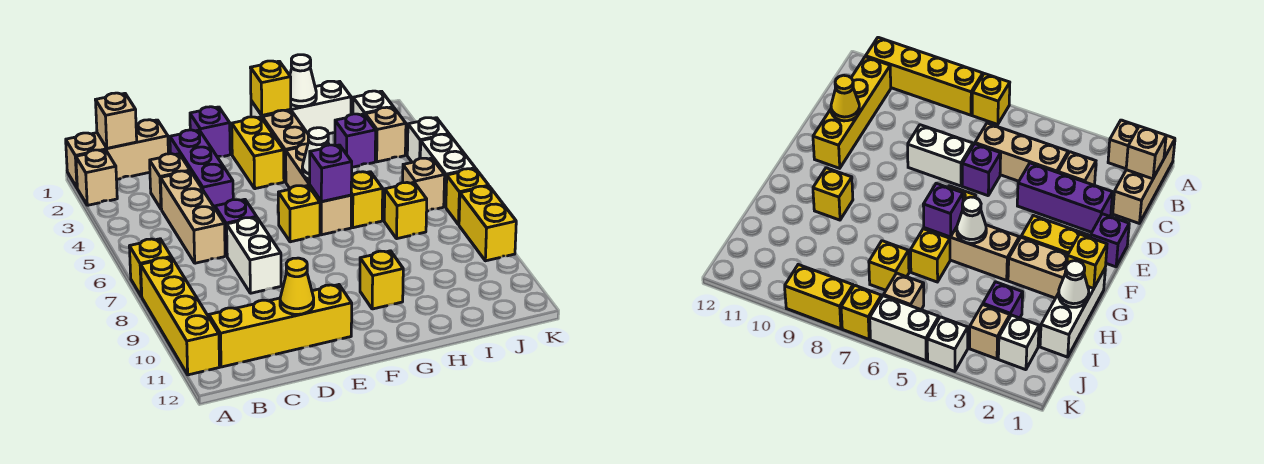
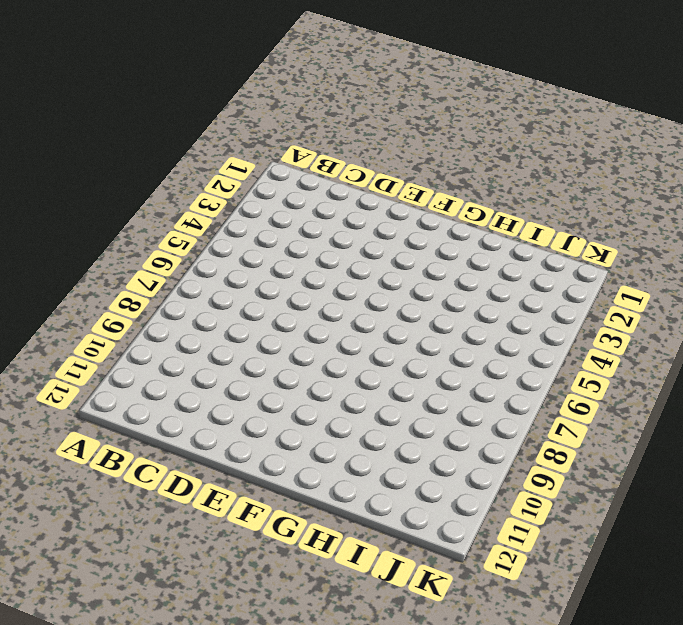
none -> tan 1x3 brick [66,120,168,187]
none -> tan 1x1 brick [76,150,117,205]
none -> yellow 1x1 brick [129,239,171,296]
none -> yellow 1x4 brick [141,257,220,375]

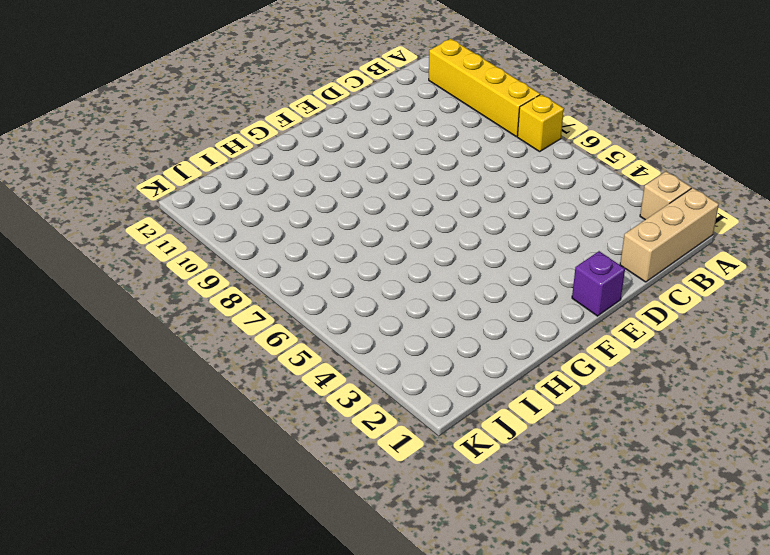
none -> yellow 1x4 brick [209,285,352,367]
none -> tan 1x1 brick [150,154,190,209]
none -> tan 1x3 brick [161,171,225,263]
none -> purple 1x3 brick [170,130,233,208]

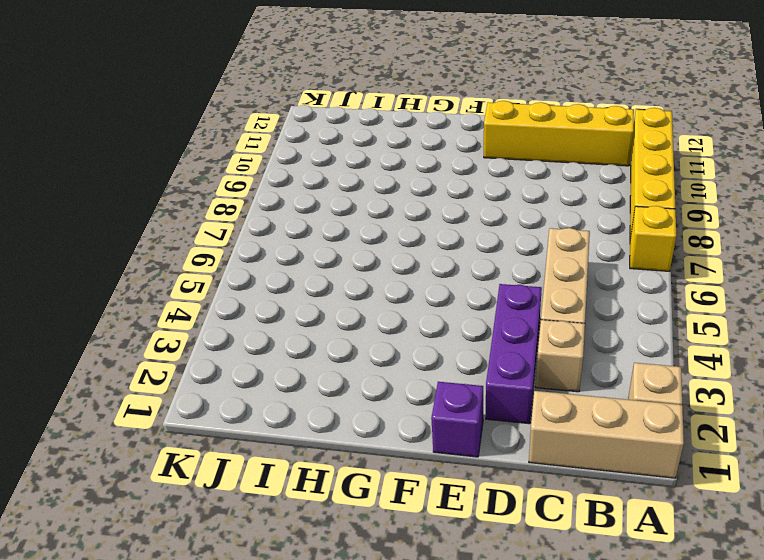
none -> purple 1x1 brick [215,199,257,256]
none -> white 1x2 brick [227,217,281,293]
none -> yellow 1x2 brick [232,117,284,189]
none -> yellow 1x1 brick [278,186,320,242]

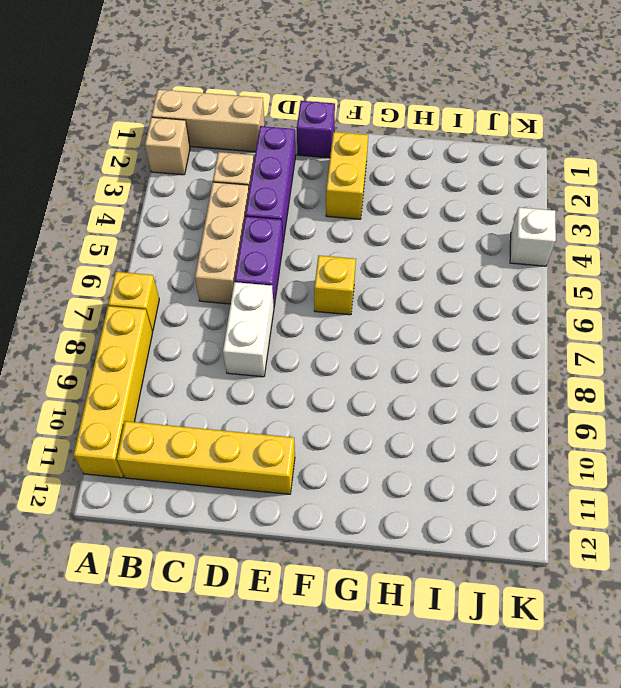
purple 1x2 brick [235,216,283,306] -> purple 1x1 brick [215,199,257,256]
none -> white 1x3 brick [251,81,351,134]
none -> tan 1x2 brick [262,110,309,182]
none -> tan 1x3 brick [286,144,351,235]
none -> yellow 1x1 brick [360,251,403,309]

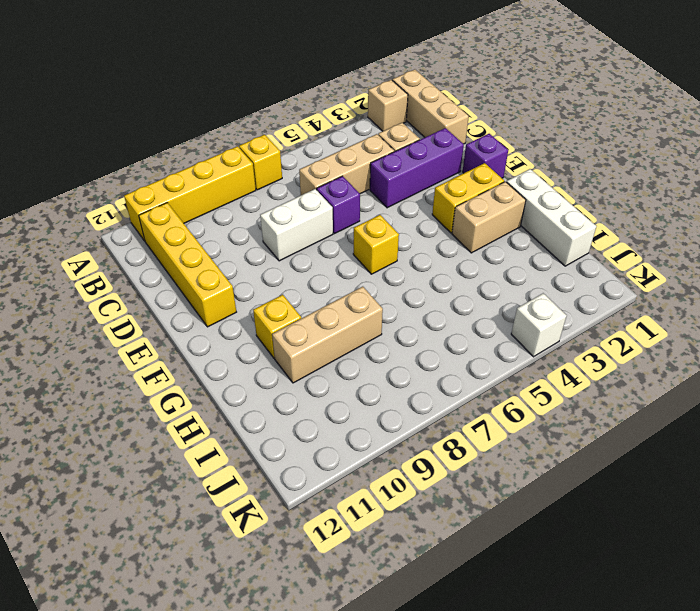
tan 1x3 brick [272,287,383,383] -> tan 1x3 brick moved to [286,144,351,235]
none -> yellow 1x1 brick [351,172,383,228]
none -> purple 1x1 brick [335,114,376,167]
none -> yellow 1x1 brick [384,182,427,239]
none -> white 1x1 brick [353,91,393,115]

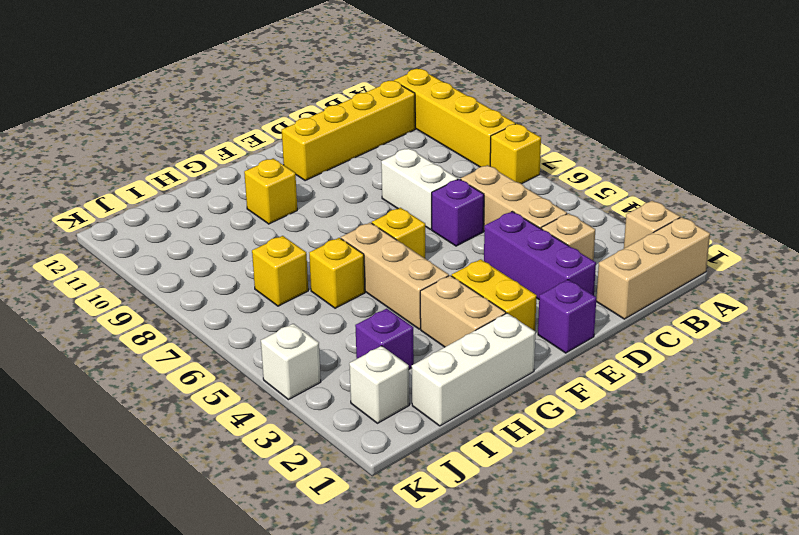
none -> tan 1x1 brick [365,107,406,162]
none -> tan 1x1 brick [403,158,445,211]
none -> white 1x2 brick [420,134,475,207]
none -> yellow 1x1 brick [446,169,489,225]

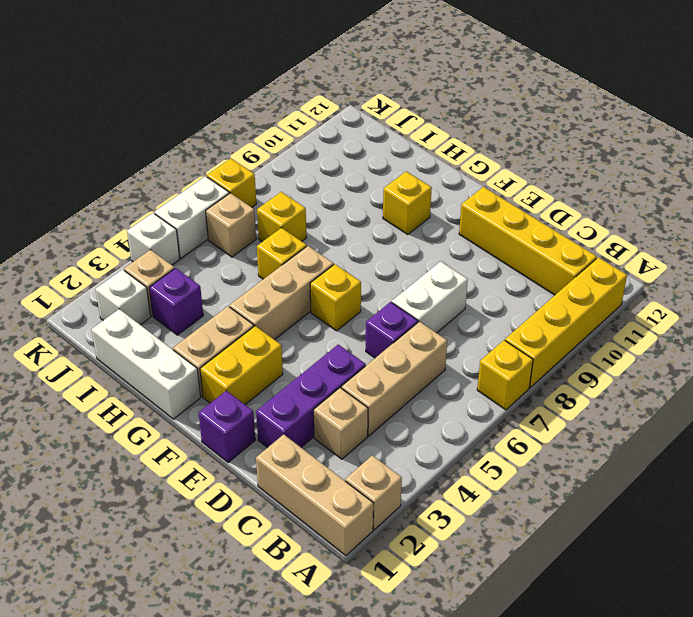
none -> yellow 1x2 brick [459,186,516,261]
none -> tan 1x1 brick [96,93,137,148]
none -> yellow 1x1 cone [280,258,314,314]
none -> yellow 1x1 brick [251,61,291,115]

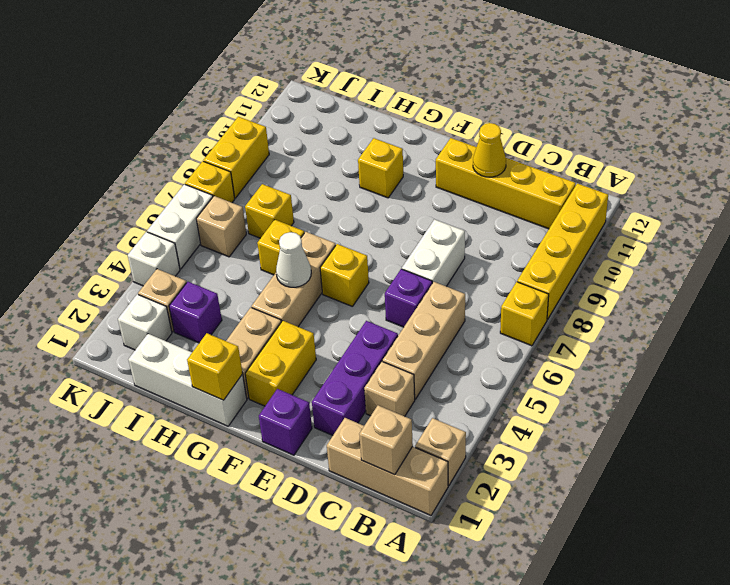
none -> purple 1x1 brick [310,145,352,202]
none -> white 1x1 cone [290,55,316,106]

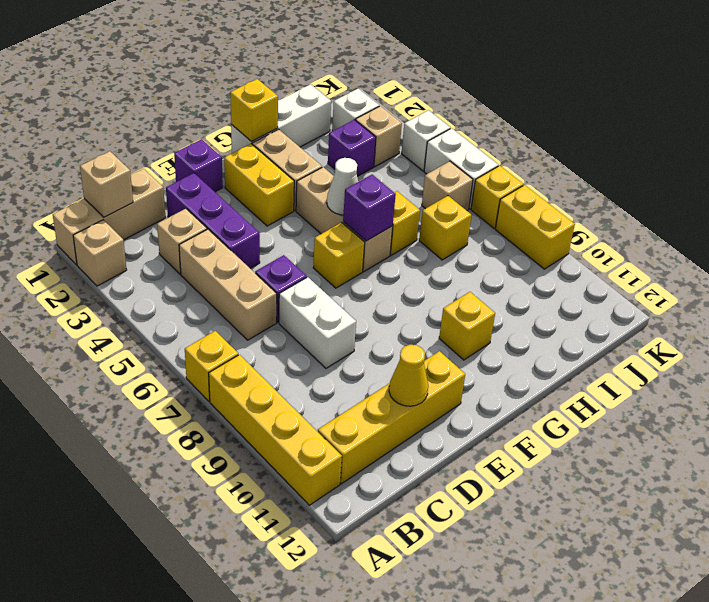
none -> white 1x1 cone [290,55,316,106]

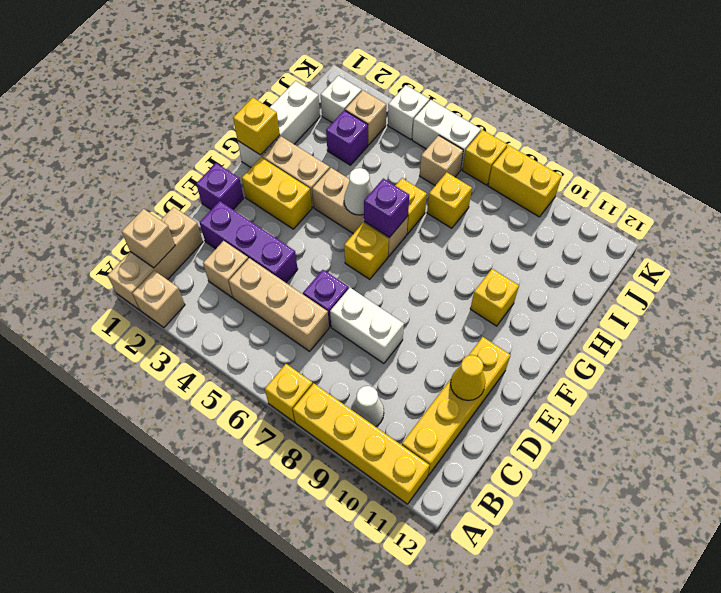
white 1x1 cone [351,386,384,427] -> white 1x1 cone moved to [290,55,316,106]

